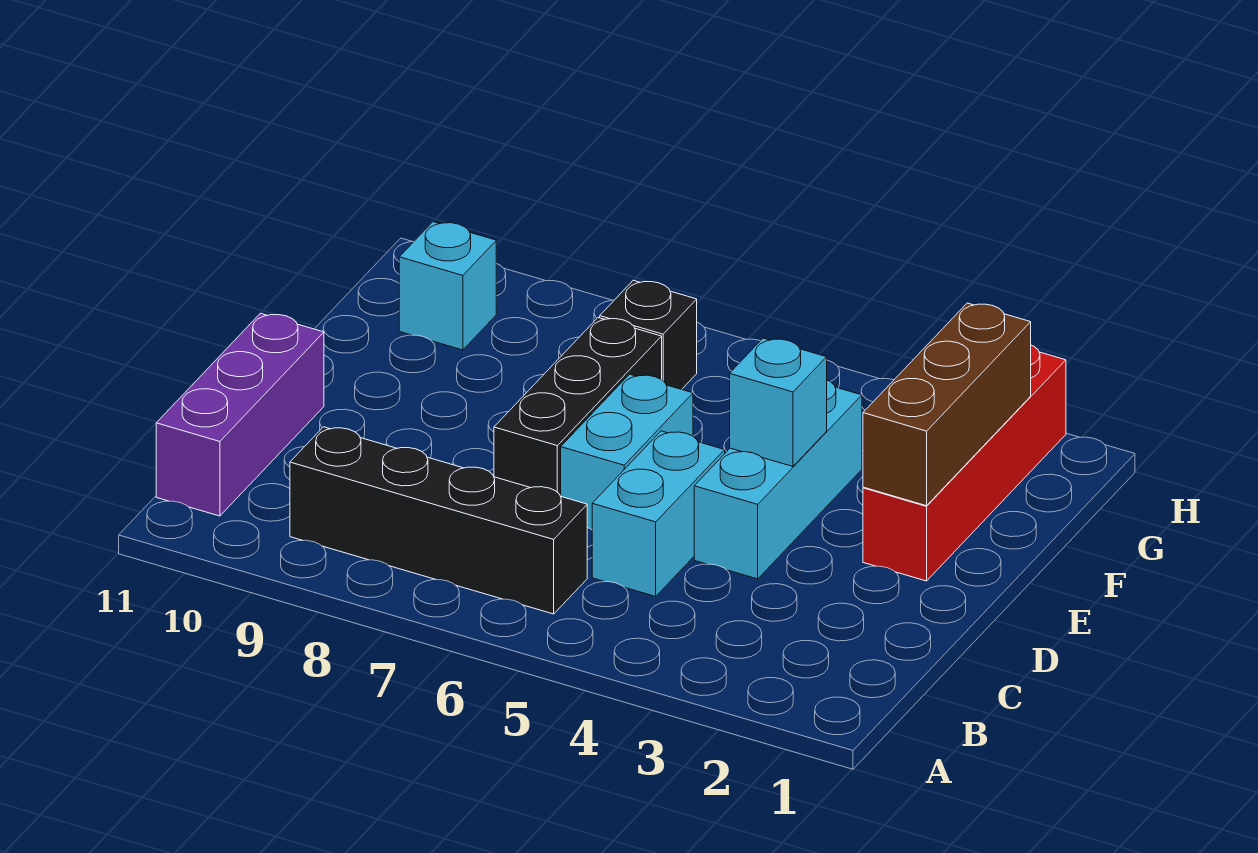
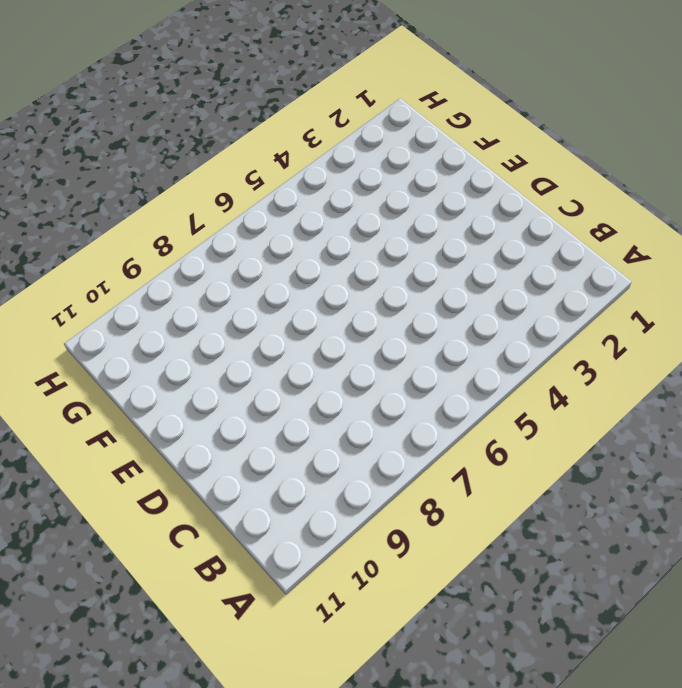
none -> black 1x4 brick [290,427,587,614]
none -> purple 1x3 brick [156,313,324,516]

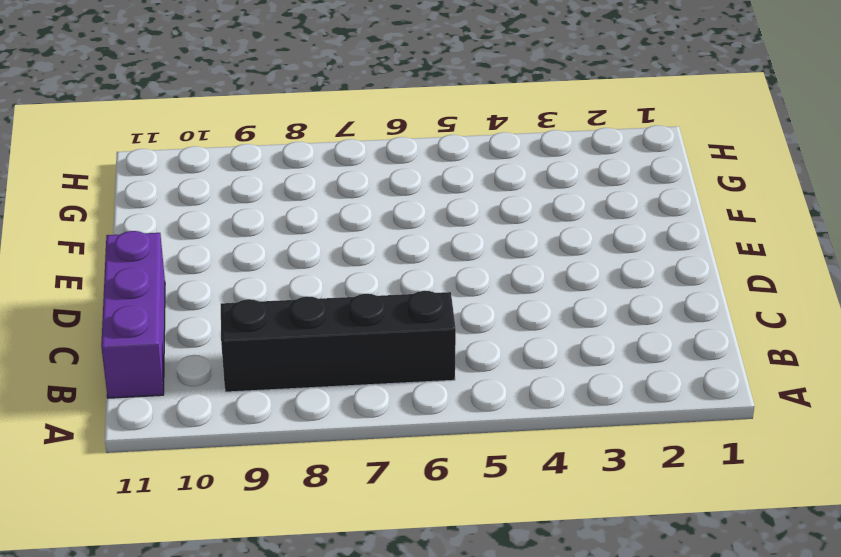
none -> cyan 1x2 brick [592,431,725,596]
none -> cyan 1x3 brick [694,380,862,579]

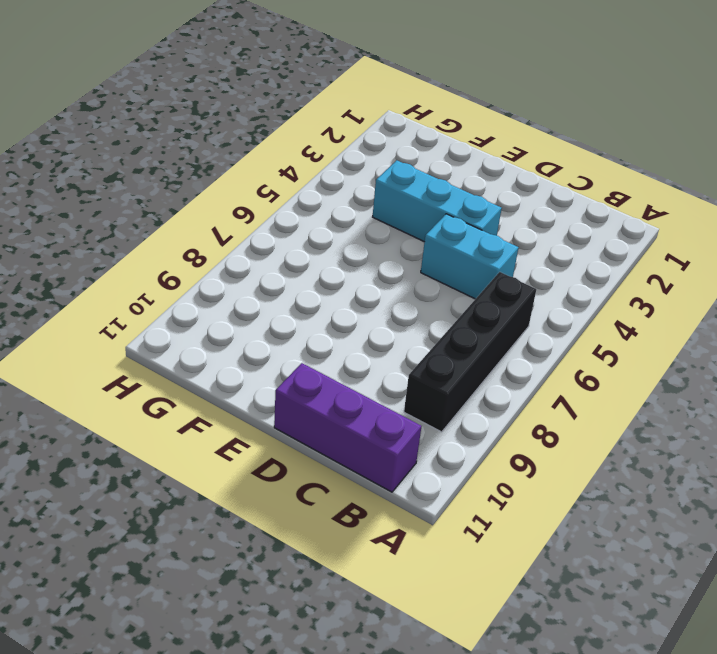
none -> cyan 1x2 brick [561,374,693,530]
none -> black 1x3 brick [494,318,662,496]

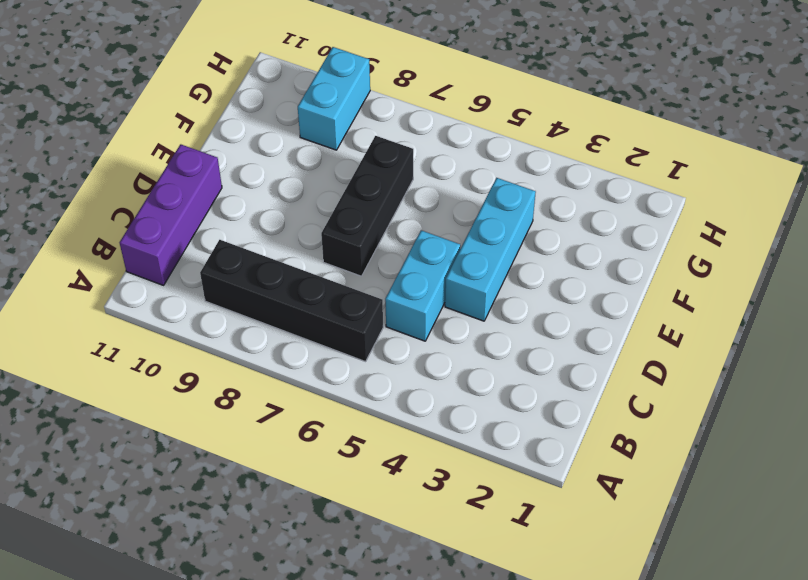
cyan 1x2 brick [298,47,370,150] -> cyan 1x2 brick moved to [561,374,693,530]
none -> red 1x4 brick [863,345,1066,581]
none -> black 1x1 brick [600,280,697,389]

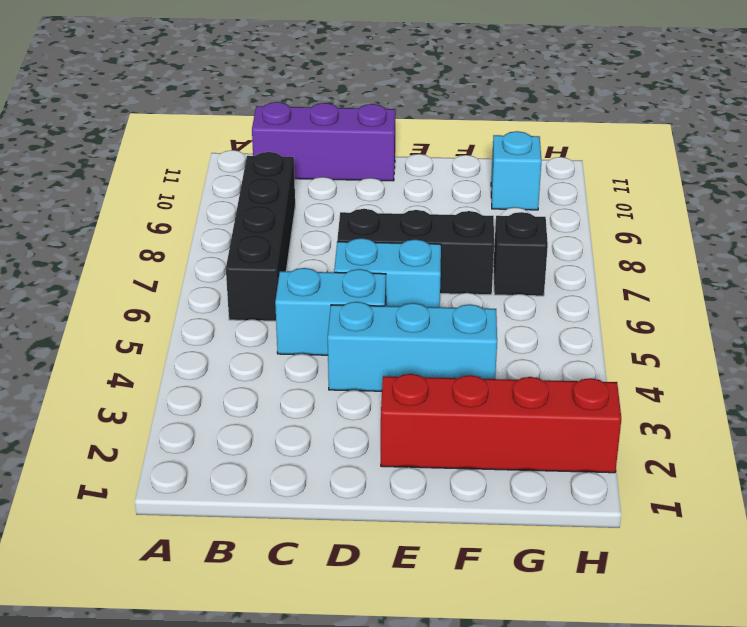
none -> brown 1x3 brick [863,303,1031,506]
none -> cyan 1x1 brick [730,338,827,466]

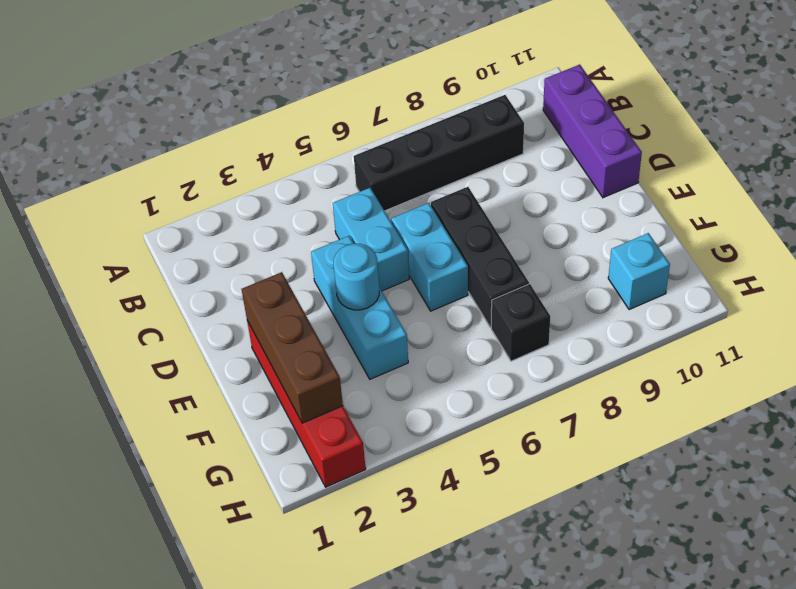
cyan 1x1 round brick [334,244,379,310] -> cyan 1x1 brick [730,338,827,466]

